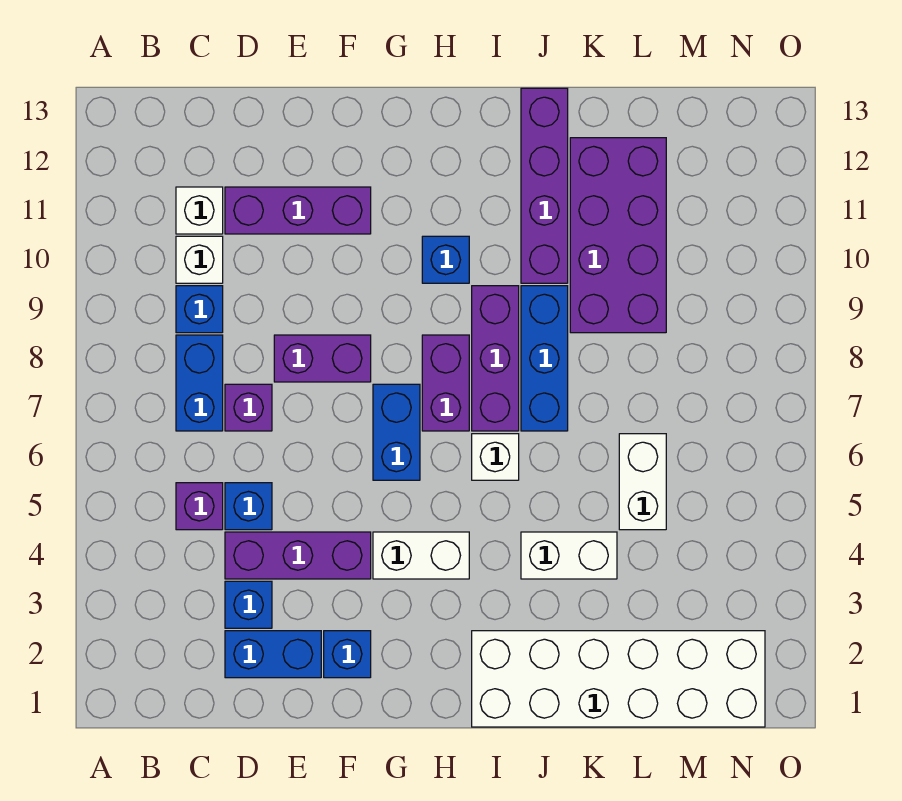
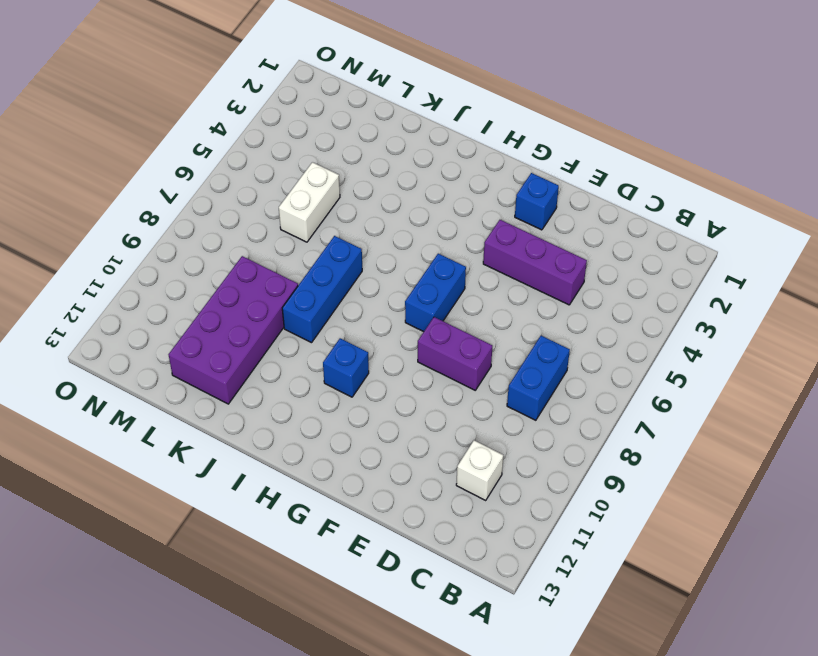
none -> purple 1x1 brick [176,483,223,530]
none -> blue 1x1 brick [176,286,223,333]
none -> white 1x1 brick [176,236,223,283]

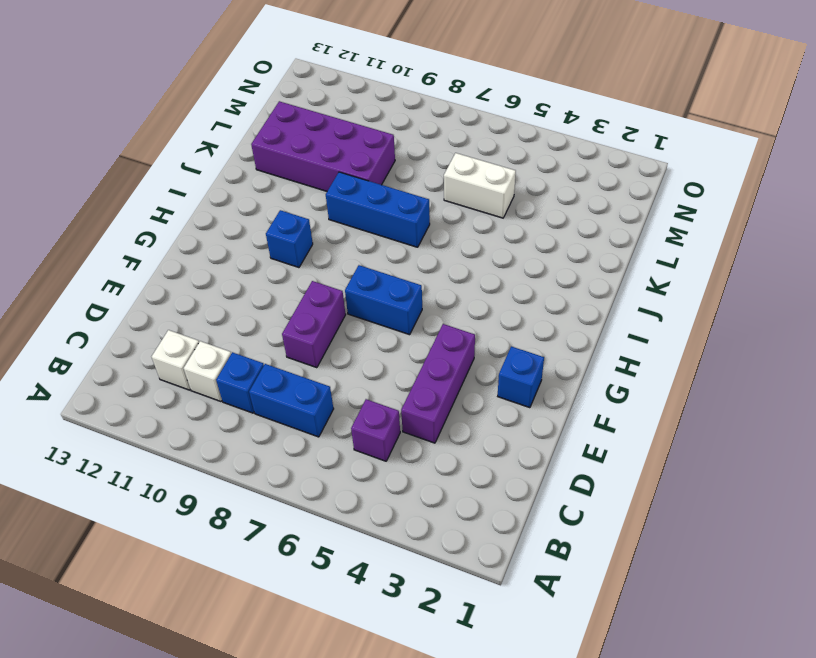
none -> blue 1x2 brick [225,631,321,678]
none -> blue 1x1 brick [225,581,272,628]
none -> blue 1x1 brick [225,483,272,530]

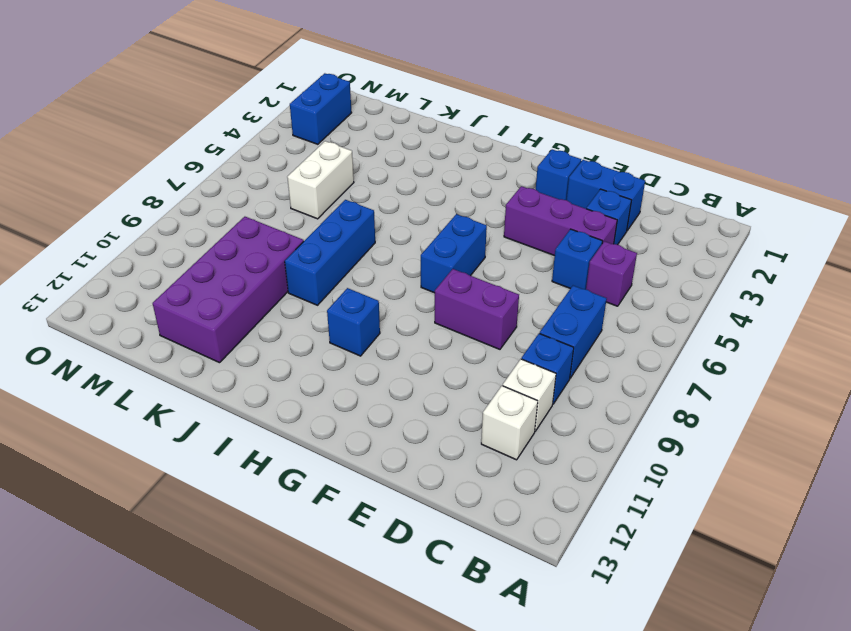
blue 1x2 brick [290,73,352,144] -> white 2x6 brick [472,631,765,727]
none -> purple 1x1 brick [225,384,272,431]
none -> purple 1x3 brick [225,187,371,234]
none -> white 1x2 brick [373,532,469,579]

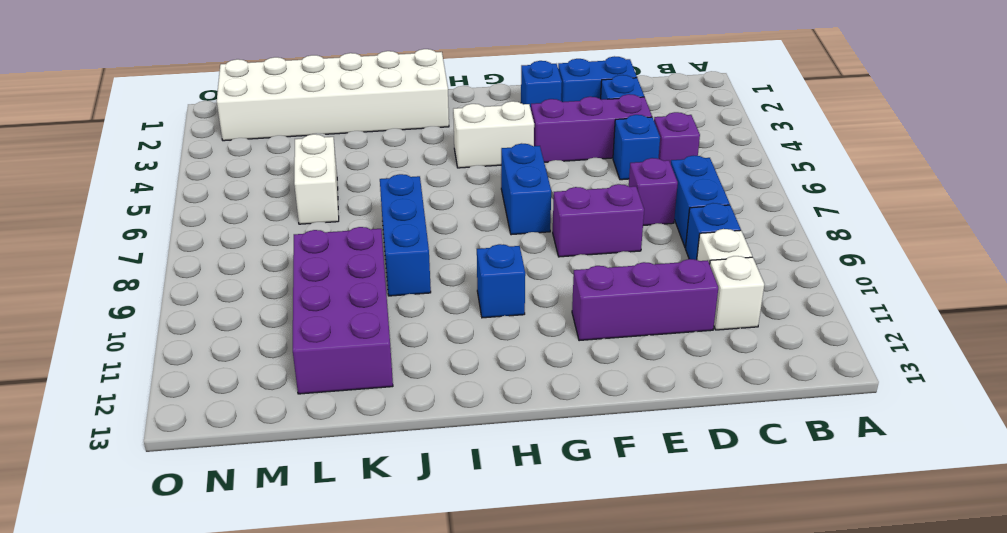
none -> purple 1x2 brick [422,335,469,431]
none -> white 1x1 brick [472,434,519,480]
none -> purple 1x3 brick [472,286,519,431]

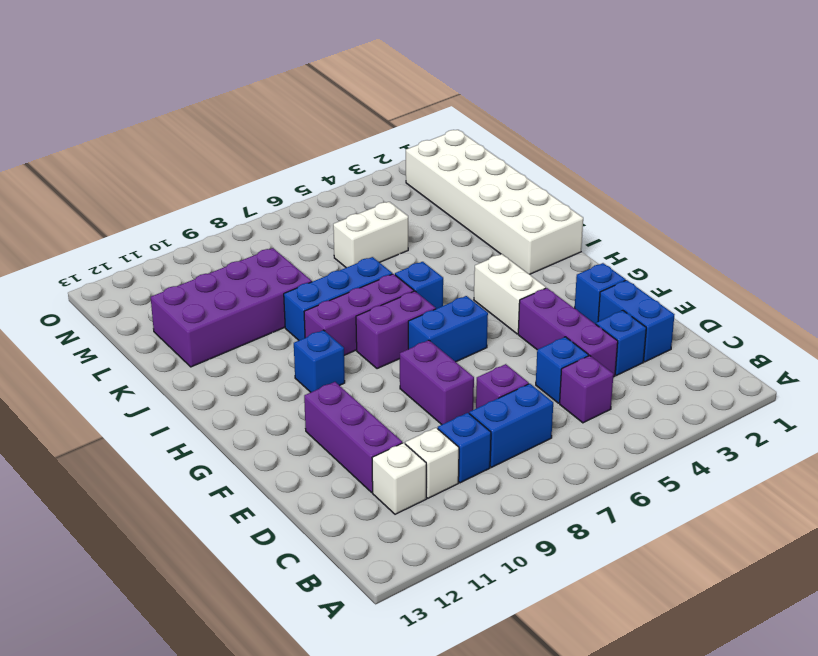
blue 1x1 brick [395,262,443,309] -> white 1x1 brick [472,434,519,480]
none -> white 1x2 brick [521,532,617,579]
none -> purple 1x4 brick [521,88,568,283]

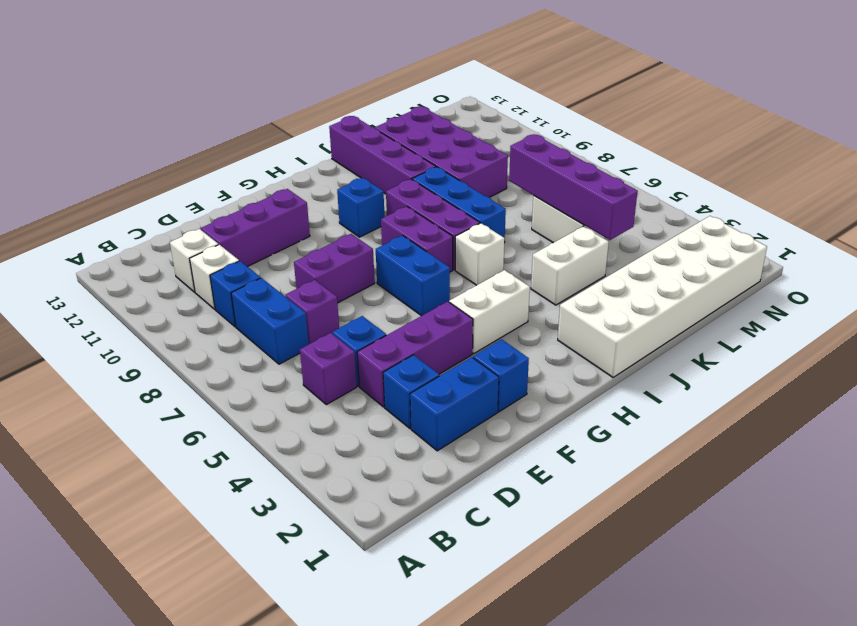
purple 1x4 brick [509,134,638,240] -> none

